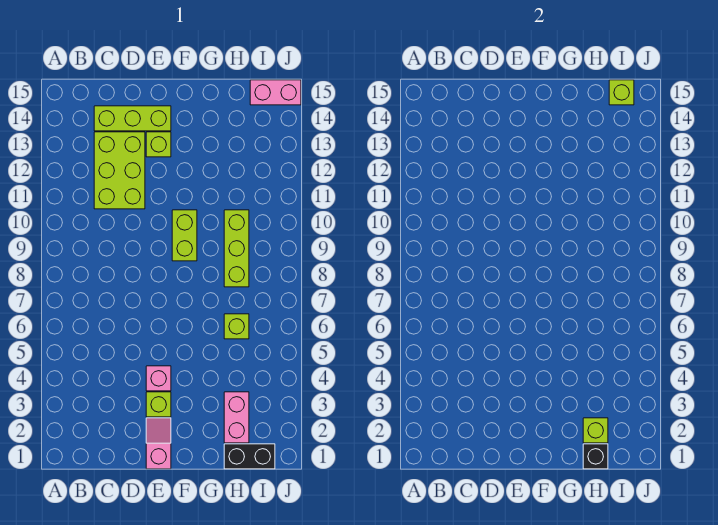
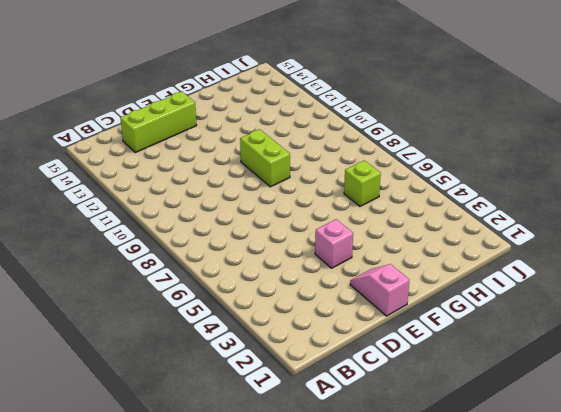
none -> lime 2x3 brick [94,132,145,209]
none -> lime 1x1 brick [146,392,171,417]
none -> lime 1x1 brick [146,132,171,157]

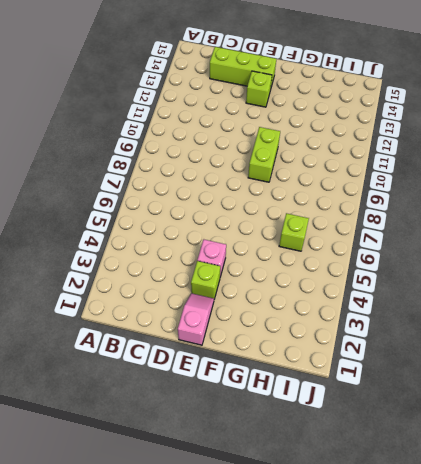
none -> lime 2x3 brick [94,132,145,209]
none -> black 1x2 brick [224,444,275,469]
none -> pink 1x2 brick [224,392,249,443]

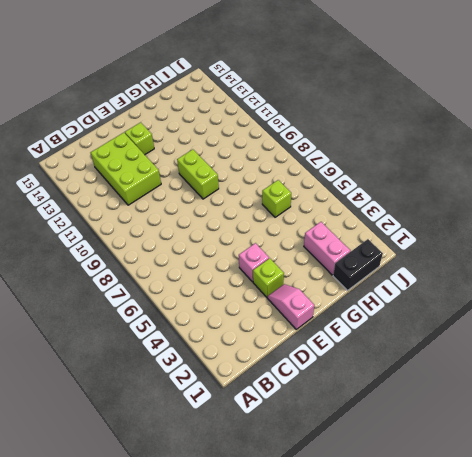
none -> lime 1x3 brick [94,106,171,131]
none -> lime 1x3 brick [224,210,249,287]
none -> pink 1x2 brick [250,80,301,105]

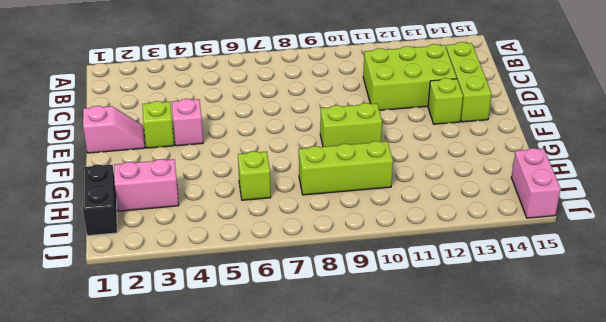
none -> black 1x1 brick [583,444,608,469]
none -> lime 1x1 brick [583,418,608,443]
none -> lime 1x1 brick [609,80,634,105]

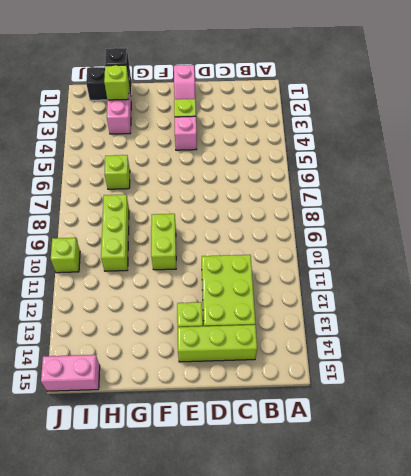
lime 1x1 brick [51,238,80,273] -> lime 1x1 brick moved to [609,80,634,105]

